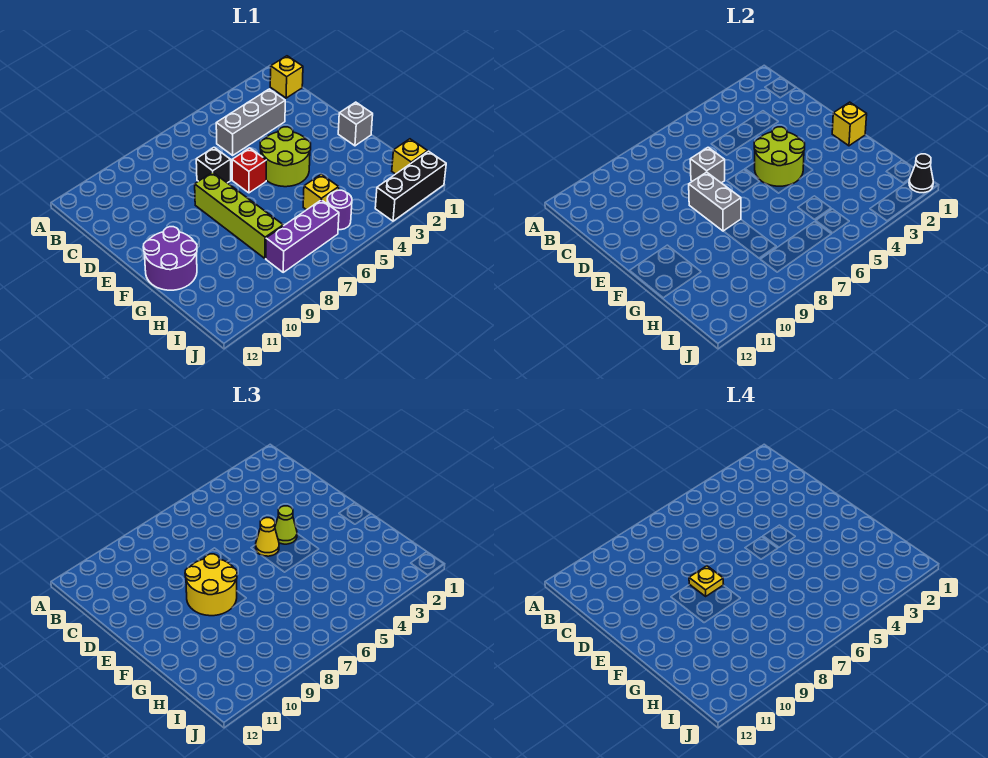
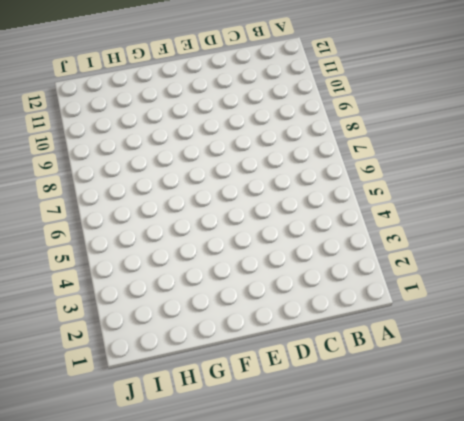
none -> yellow 1x1 brick [270,56,303,98]
none -> grey 1x3 brick [216,89,285,155]
none -> black 1x1 brick [196,147,231,183]

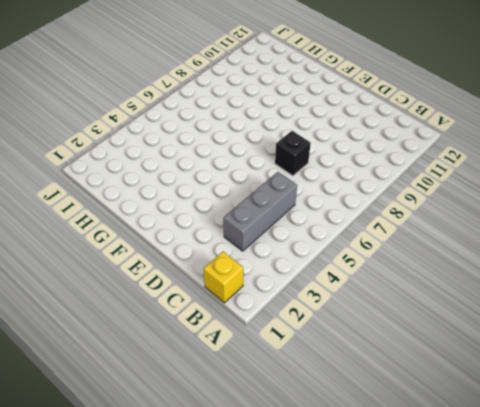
none -> lime 2x2 round brick [260,127,311,187]
none -> red 1x1 brick [232,148,266,193]
none -> lime 1x4 brick [195,172,283,258]

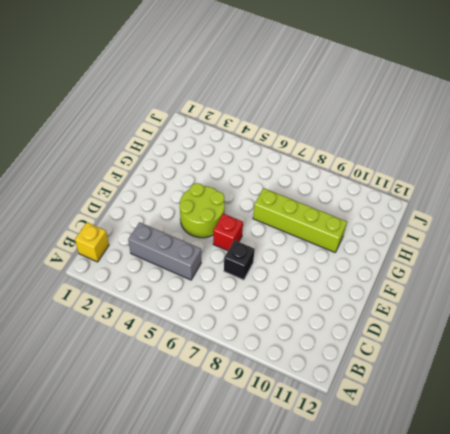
lime 1x4 brick [253,188,347,252] -> lime 1x4 brick turned to [195,172,283,258]
none -> grey 1x1 brick [338,102,373,146]
none -> purple 2x2 round brick [143,227,197,290]
none -> yellow 1x1 brick [303,174,339,210]

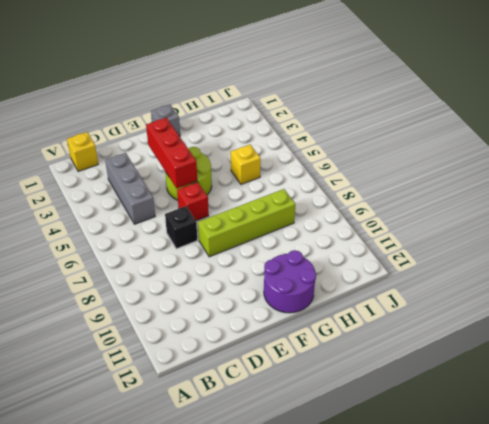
red 1x3 brick [146,118,197,188] -> lime 2x2 round brick [754,127,805,186]
none -> yellow 1x1 brick [392,139,427,174]
none -> purple 1x1 round brick [327,190,352,230]
none -> purple 1x3 brick [266,200,339,272]

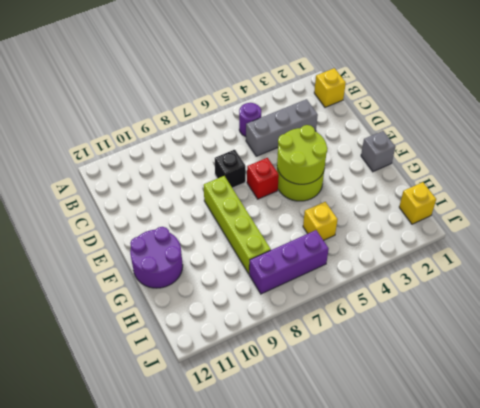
purple 1x1 round brick [239,103,261,136] -> purple 1x1 round brick moved to [327,190,352,230]
none -> black 1x3 brick [375,151,446,221]
none -> grey 1x1 brick [690,147,725,183]
none -> grey 1x2 brick [689,172,741,231]

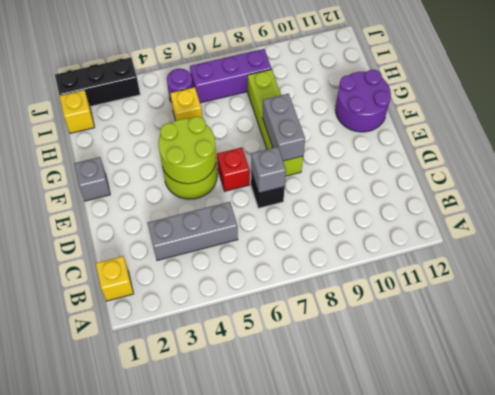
none -> yellow 1x1 brick [832,102,867,146]
none -> black 1x1 cone [909,154,933,193]
none -> lime 1x1 cone [275,506,297,544]

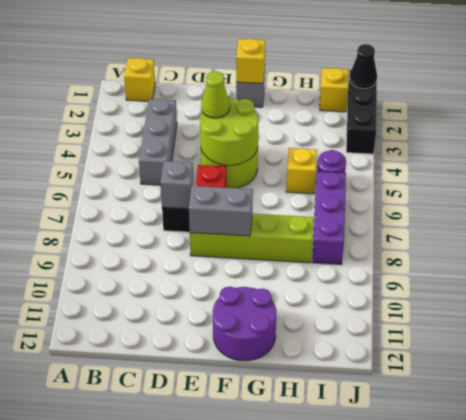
none -> yellow 1x1 cone [256,518,279,556]
none -> yellow 2x2 round brick [185,554,237,616]
none -> yellow 1x1 plate [689,566,724,596]

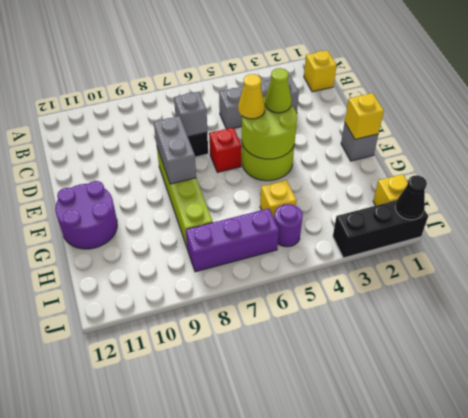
none -> yellow 2x2 round brick [185,554,237,616]
none -> yellow 1x1 plate [689,566,724,596]

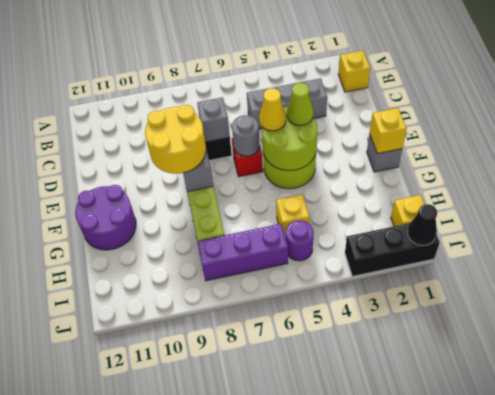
grey 1x1 round brick [232,115,260,156] -> none
none -> yellow 1x1 plate [689,566,724,596]

